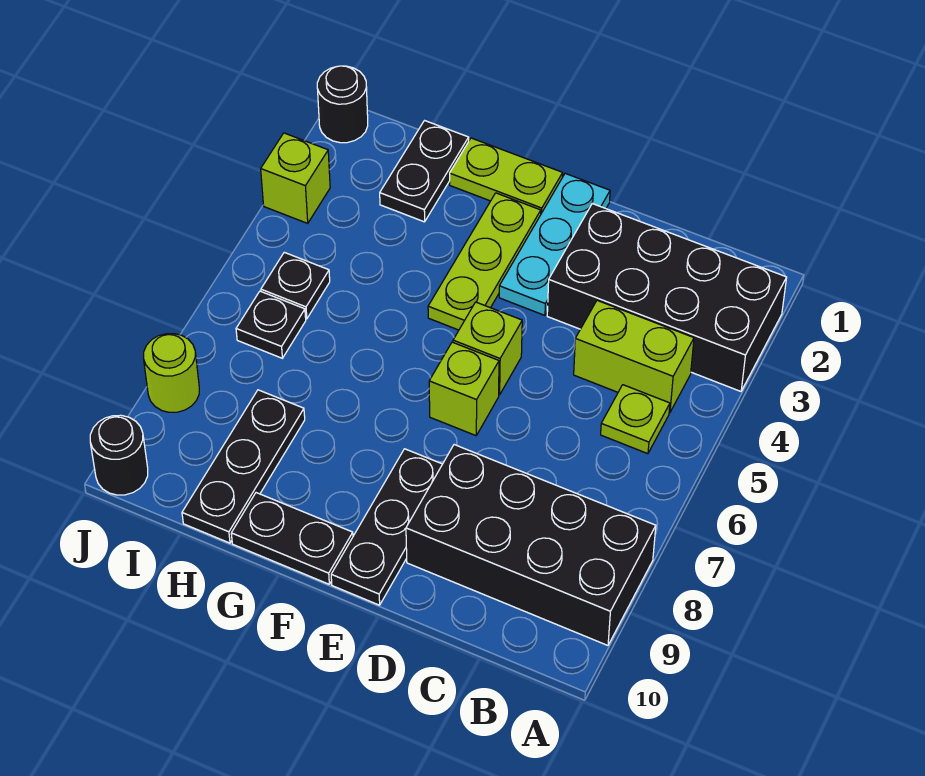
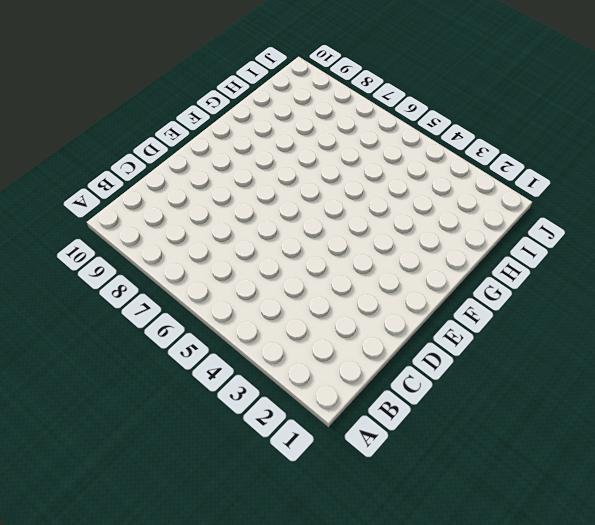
none -> black 2x4 brick [547,204,787,391]
none -> black 2x4 brick [406,445,656,645]
none -> lime 1x2 brick [574,300,694,413]

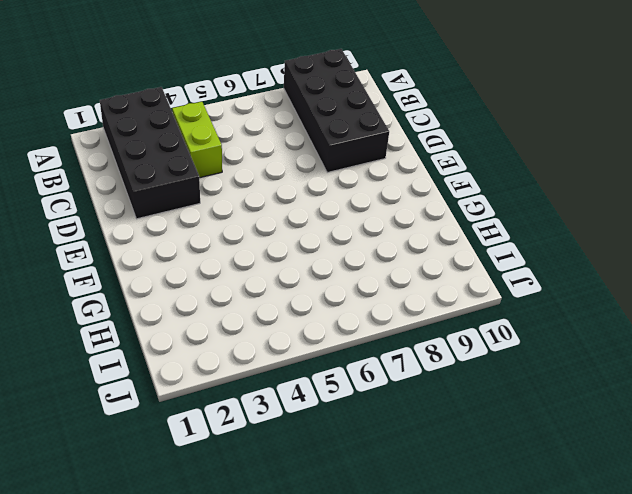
none -> lime 1x1 plate [601,385,670,454]
none -> cyan 1x3 plate [499,174,610,315]
none -> lime 1x1 brick [453,302,522,395]

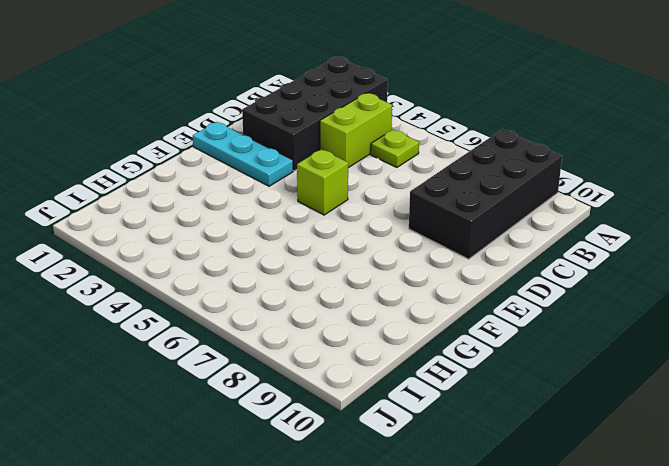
none -> lime 1x1 brick [429,342,499,436]
none -> black 1x3 plate [331,449,442,605]
none -> lime 1x2 plate [450,138,563,213]

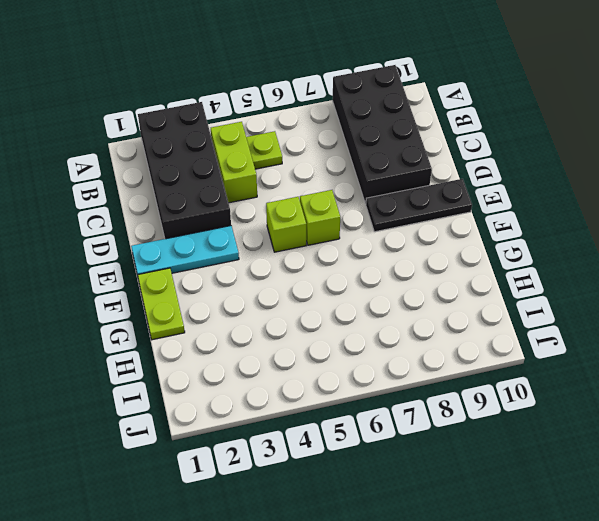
none -> lime 1x3 plate [428,193,541,330]
none -> black 1x2 plate [231,493,353,584]
none -> black 1x2 plate [380,121,469,222]

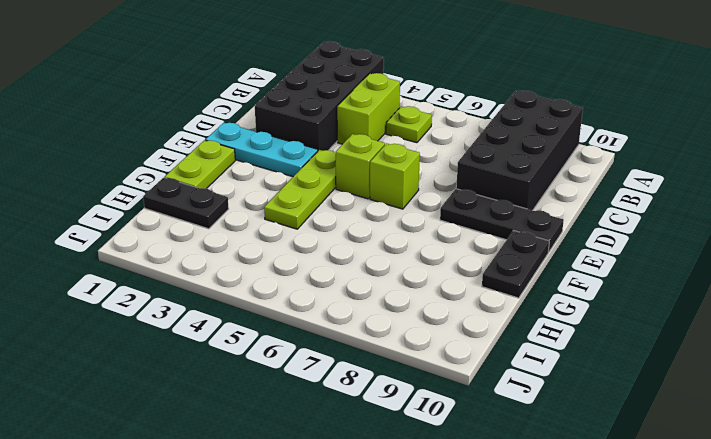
lime 1x3 plate [264,150,336,229] -> lime 1x3 plate turned to [428,193,541,330]
none -> black 1x3 plate [182,390,305,543]
none -> black 1x1 plate [261,252,330,319]
none -> black 1x1 plate [236,291,306,358]

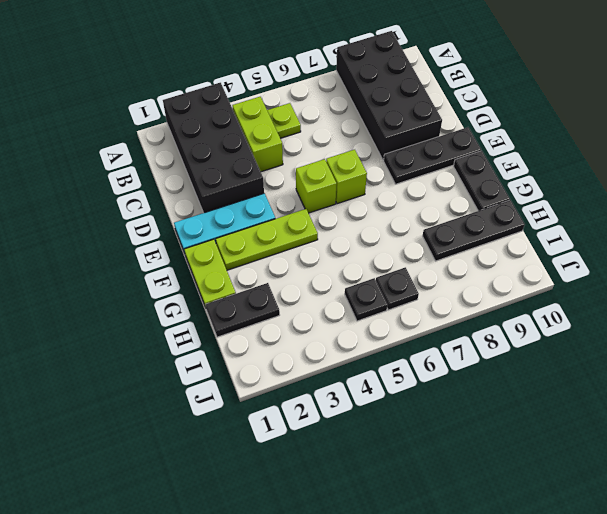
none -> black 1x1 round brick [317,66,368,143]
none -> lime 1x1 brick [261,133,330,223]
none -> lime 1x1 round brick [144,334,199,412]

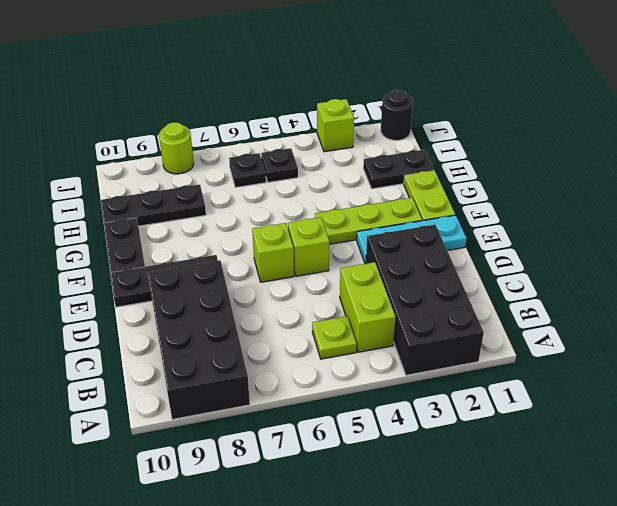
none -> black 1x1 round brick [90,415,148,495]

